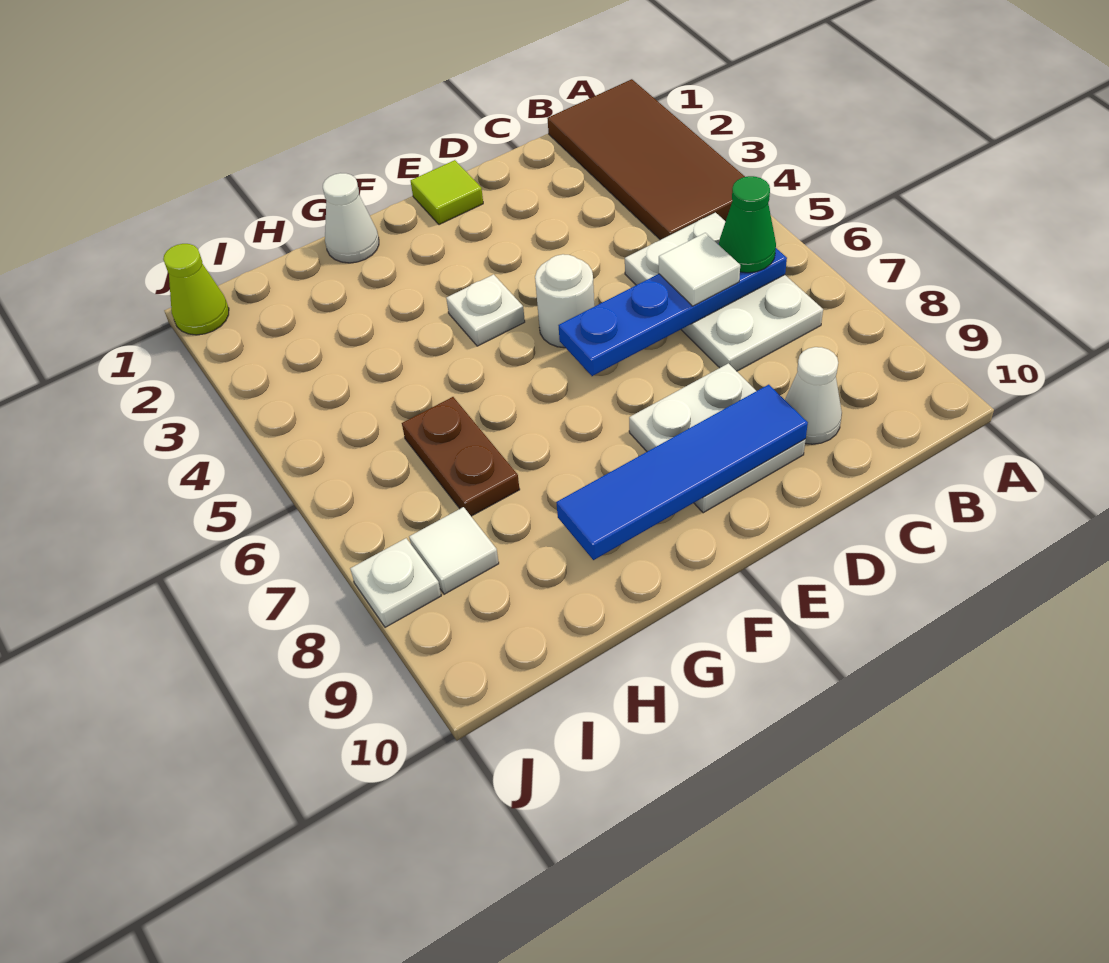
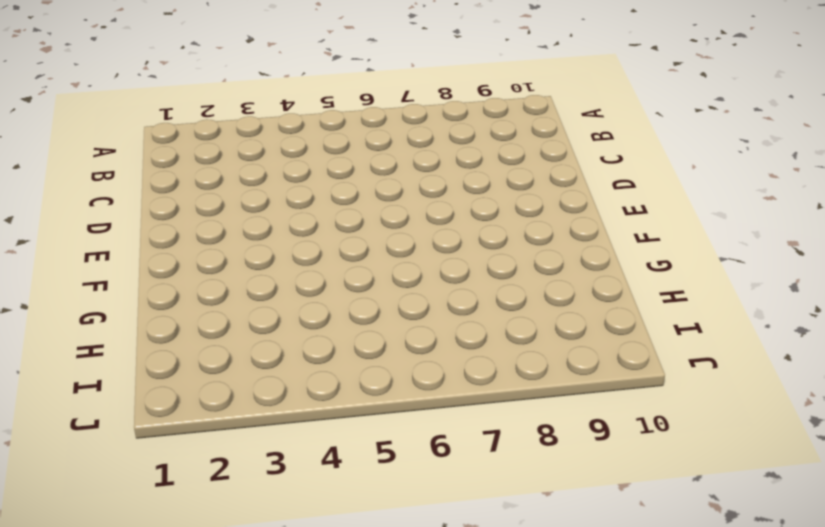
none -> brown 2x4 tile [547,79,745,240]
none -> white 2x3 plate [625,213,823,371]
none -> white 1x1 cone [785,347,842,444]

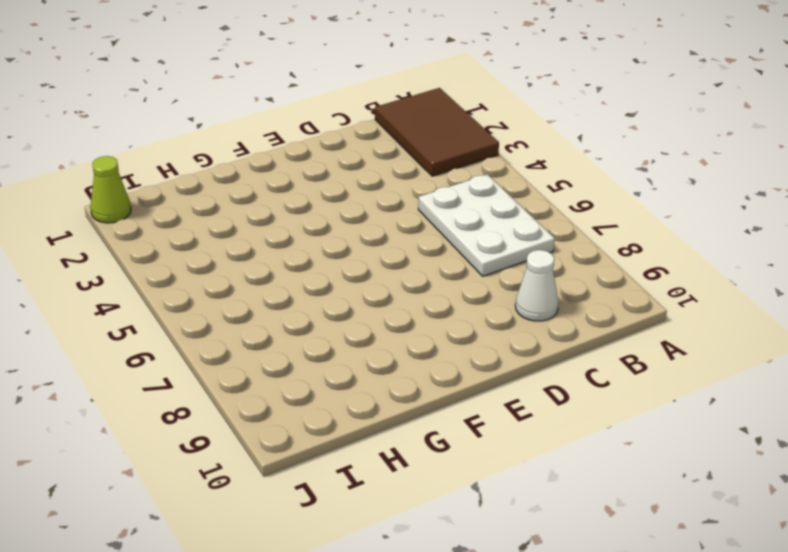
brown 2x3 tile [375,88,499,176] -> brown 2x4 tile [547,79,745,240]
none -> white 2x2 plate [629,363,806,513]
none -> lime 1x1 tile [411,160,483,225]
none -> white 1x1 round brick [535,254,594,348]

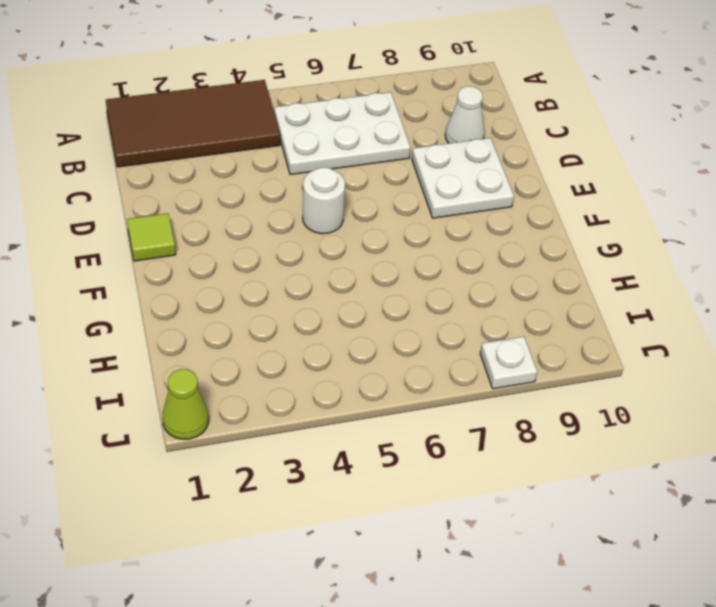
none -> white 1x1 plate [446,274,525,346]
none -> white 1x1 cone [323,173,379,263]
none -> brown 1x2 plate [402,397,520,516]

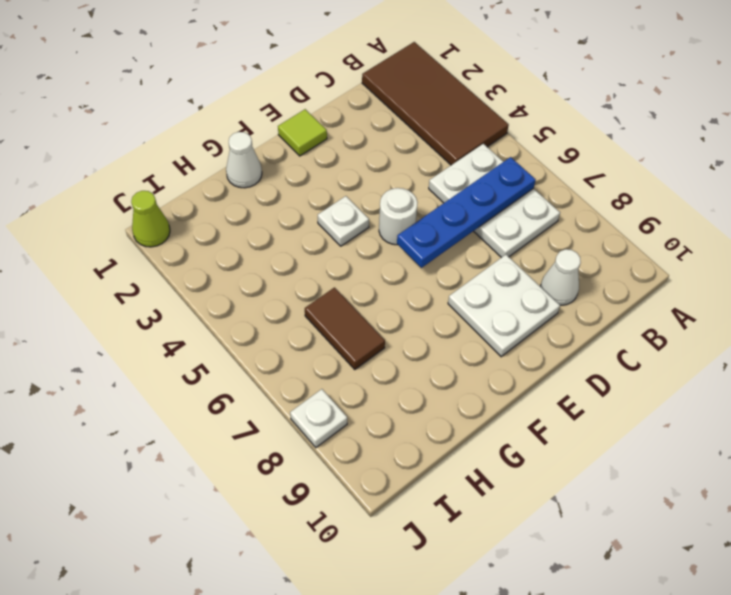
brown 1x2 tile [305,288,385,369] -> brown 1x2 plate [402,397,520,516]
none -> white 1x1 tile [409,507,499,594]
none -> blue 1x4 tile [556,385,808,560]
none -> green 1x1 cone [719,176,776,273]

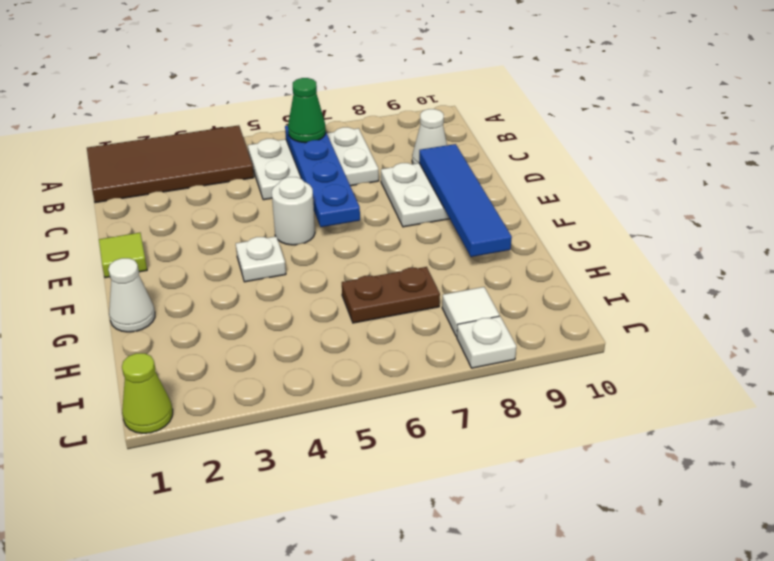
none -> white 1x1 tile [659,233,740,306]

